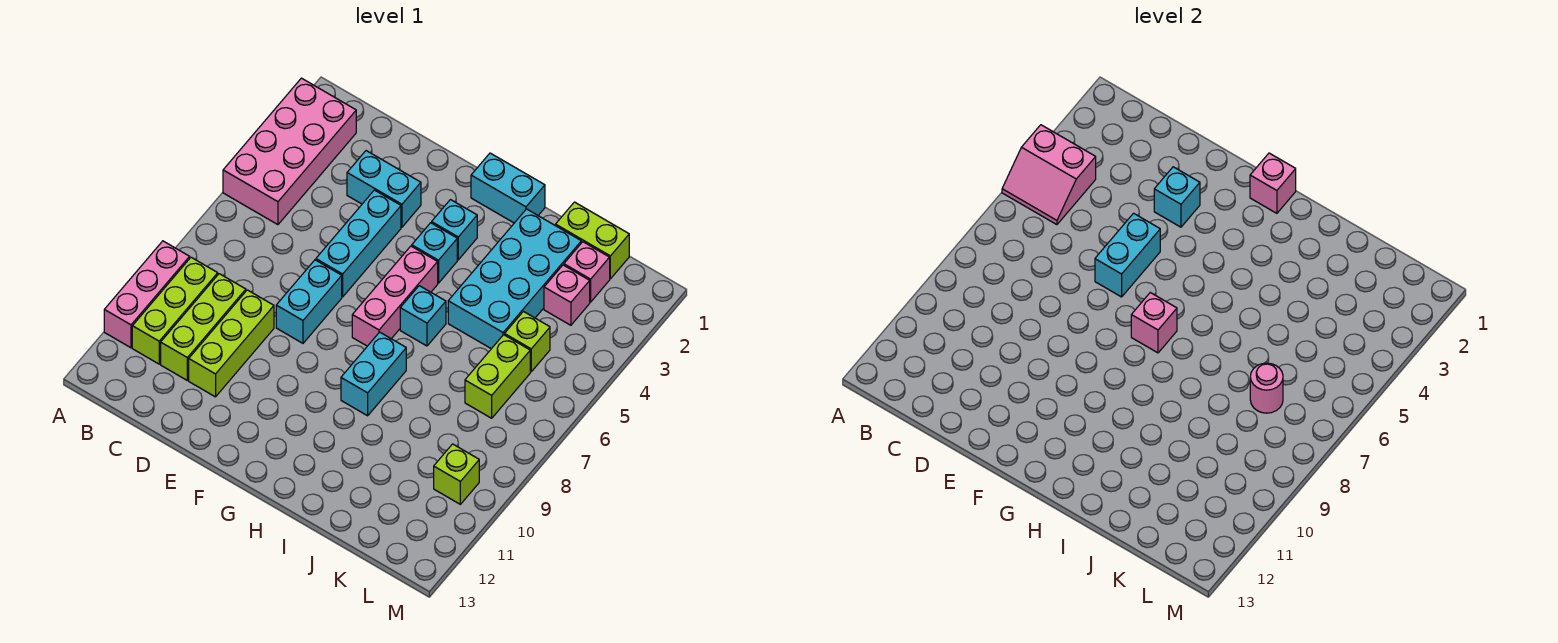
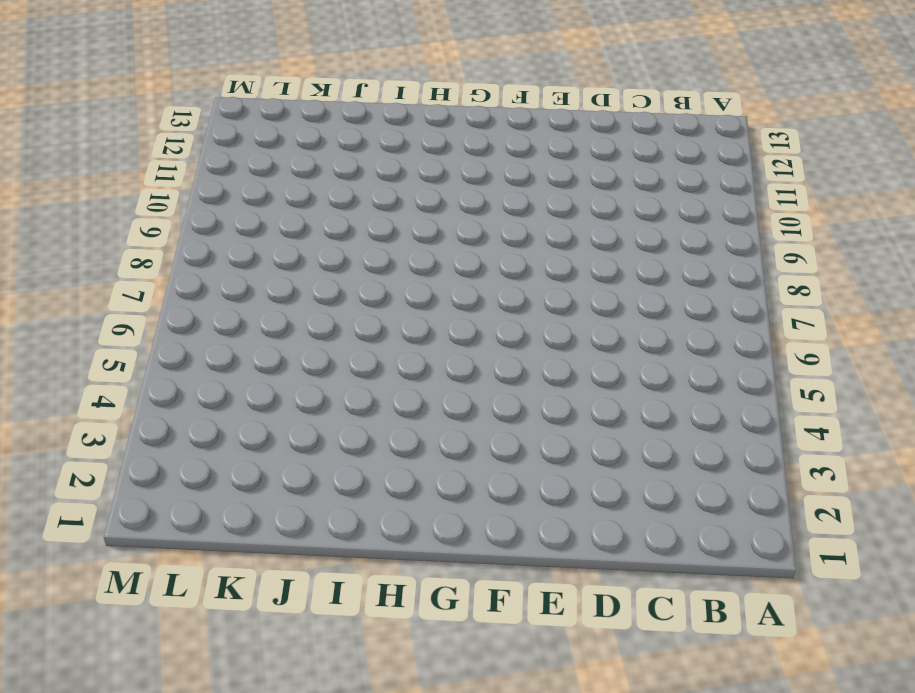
none -> pink 2x4 brick [223,78,356,225]
none -> pink 1x3 brick [104,241,190,348]
none -> lime 1x3 brick [132,257,218,364]

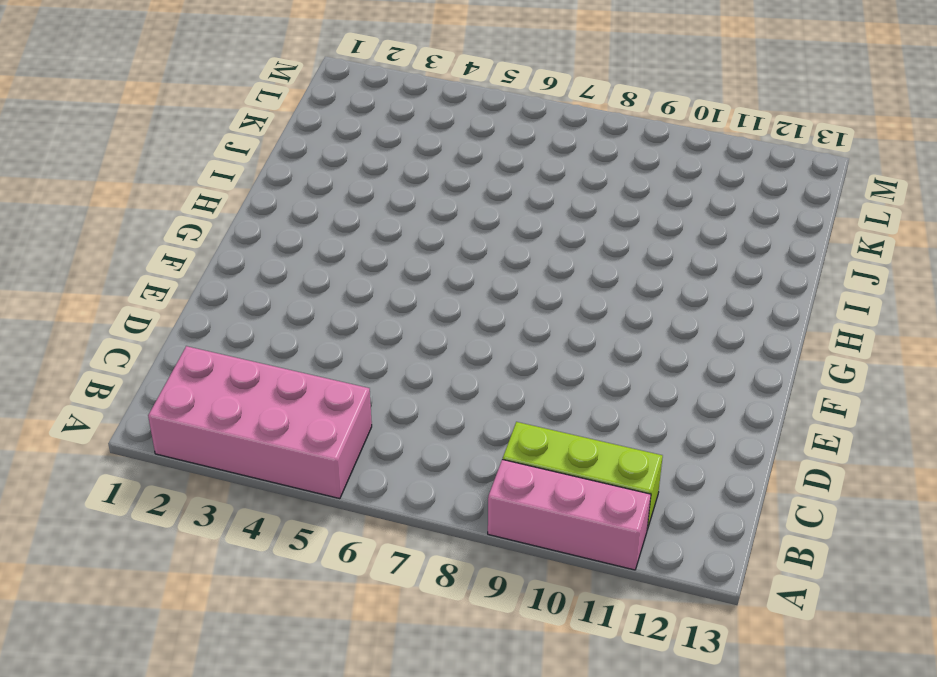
none -> lime 1x3 brick [161,274,246,380]
none -> cyan 1x2 brick [347,151,421,227]
none -> lime 1x3 brick [189,290,274,397]

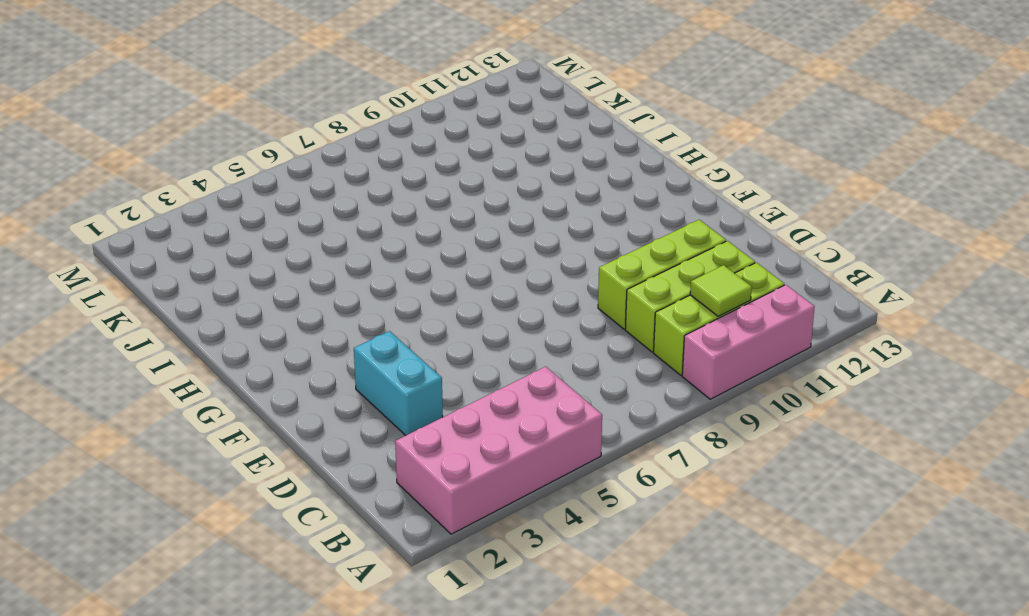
lime 1x1 tile [690,265,752,316] -> none
none -> cyan 1x3 brick [316,190,401,297]
none -> cyan 1x2 brick [276,260,342,343]
none -> cyan 1x2 brick [471,153,545,223]

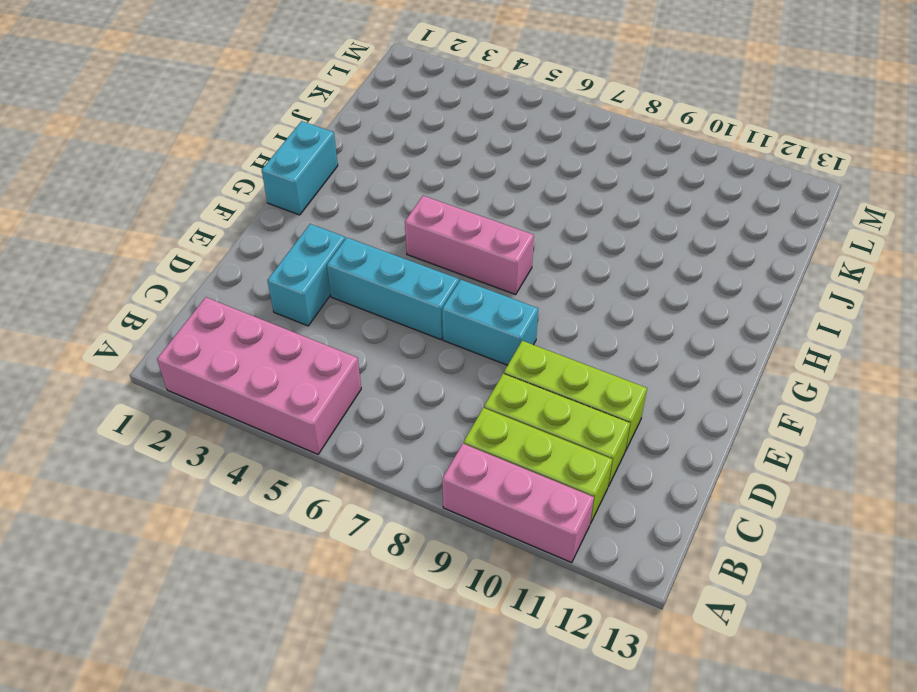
none -> cyan 1x1 brick [432,200,477,260]
none -> cyan 1x1 brick [412,223,457,283]
none -> cyan 1x1 brick [400,286,446,346]

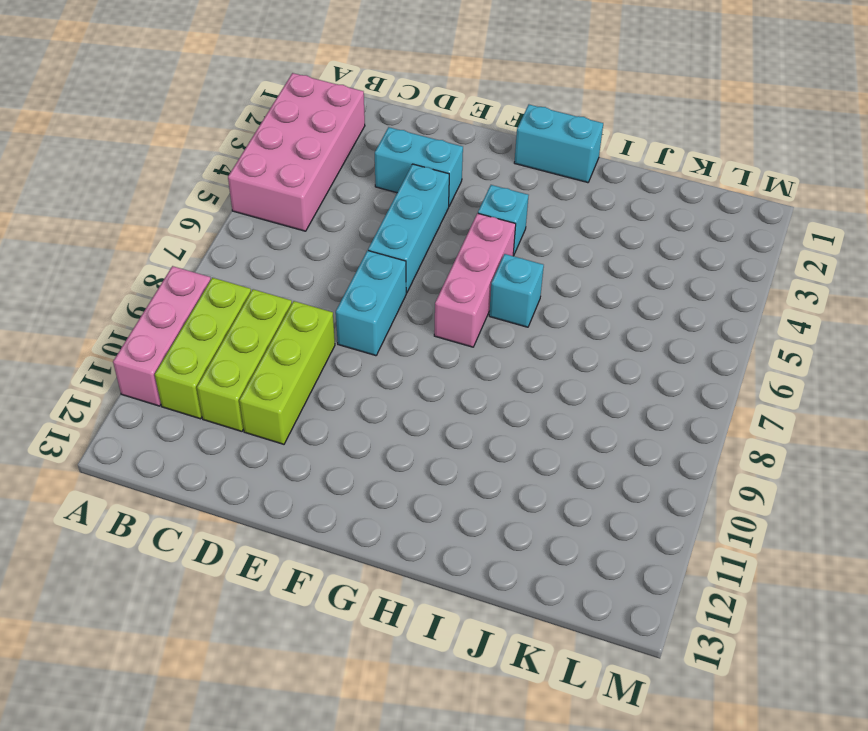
none -> cyan 1x1 brick [432,200,477,260]
none -> cyan 1x2 brick [341,332,406,416]
none -> cyan 2x4 brick [448,209,581,349]

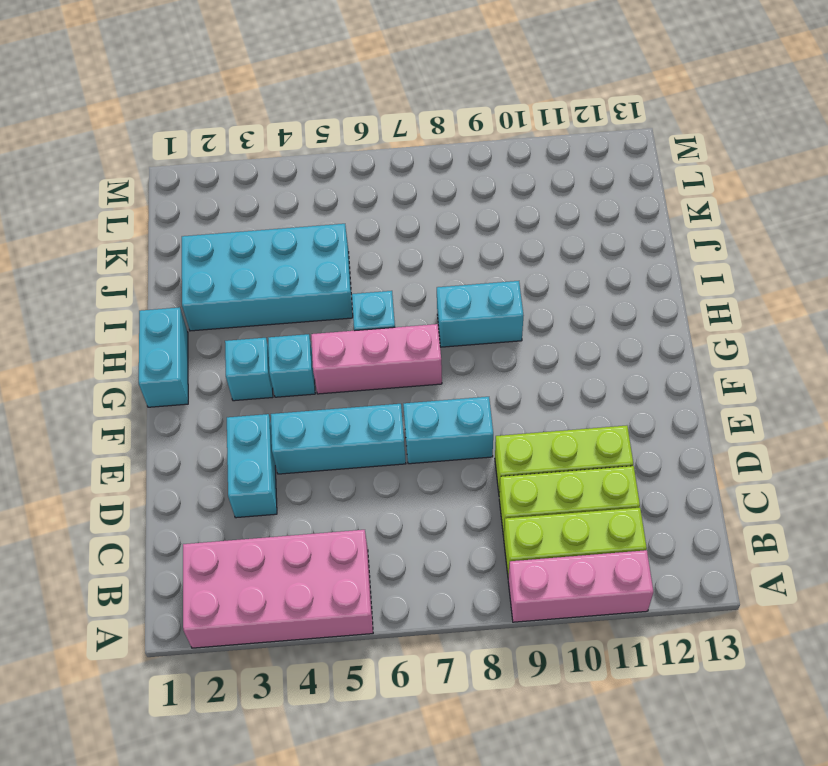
none -> lime 1x2 brick [556,202,629,279]
none -> pink 1x1 brick [564,242,610,302]
none -> pink 1x1 brick [544,265,590,325]

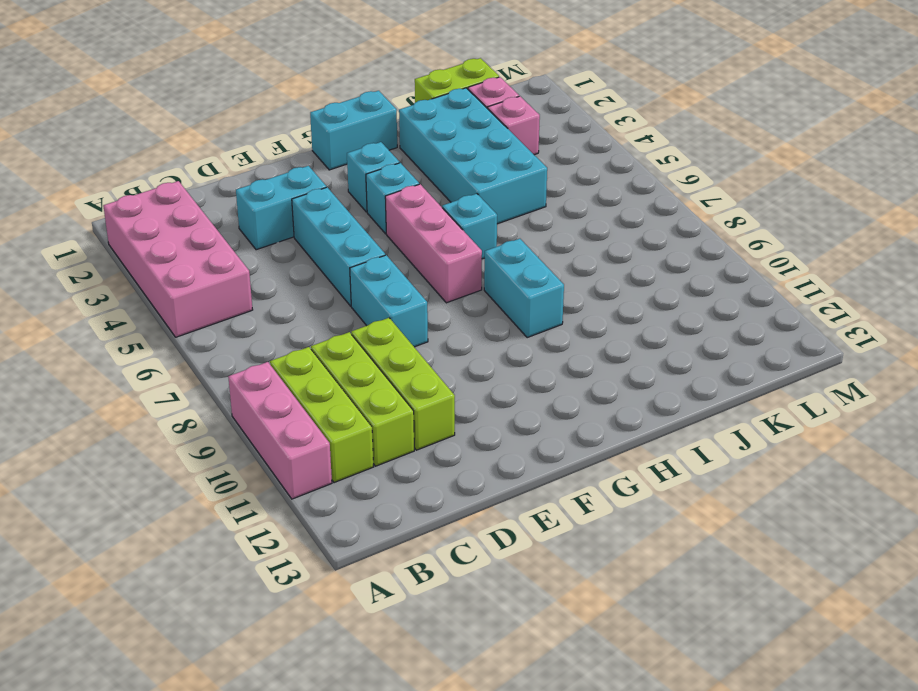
none -> lime 1x1 brick [505,312,550,372]
none -> lime 1x2 brick [465,335,530,418]
none -> lime 1x1 brick [434,444,479,504]

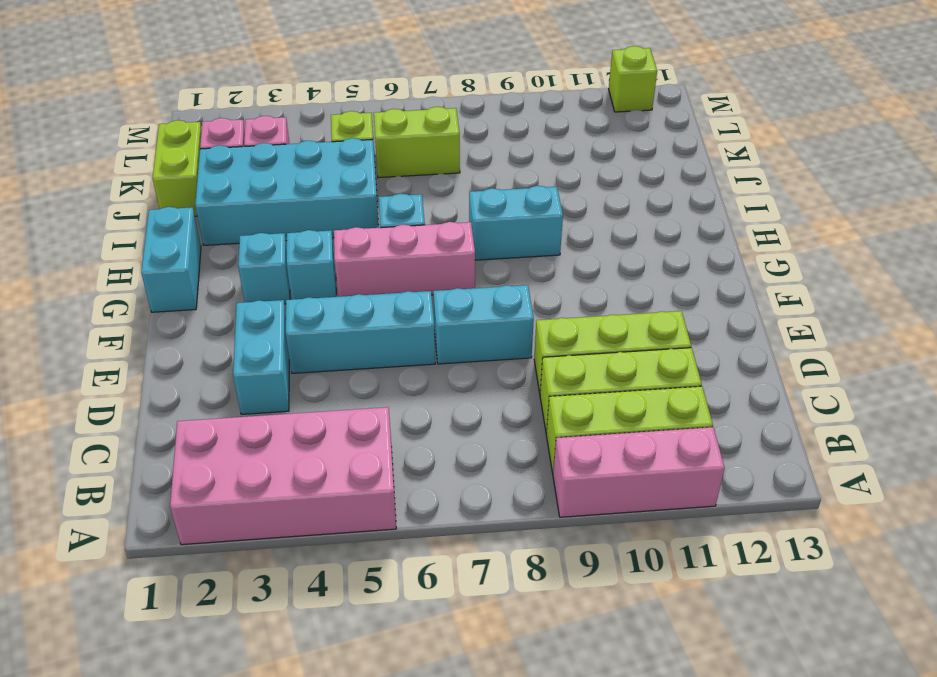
lime 1x1 brick [609,46,657,112] -> lime 1x1 brick moved to [434,444,479,504]
none -> pink 2x2 slope [1002,125,1096,225]
none -> cyan 1x1 brick [1154,167,1200,227]
none -> cyan 1x2 brick [1095,213,1160,297]

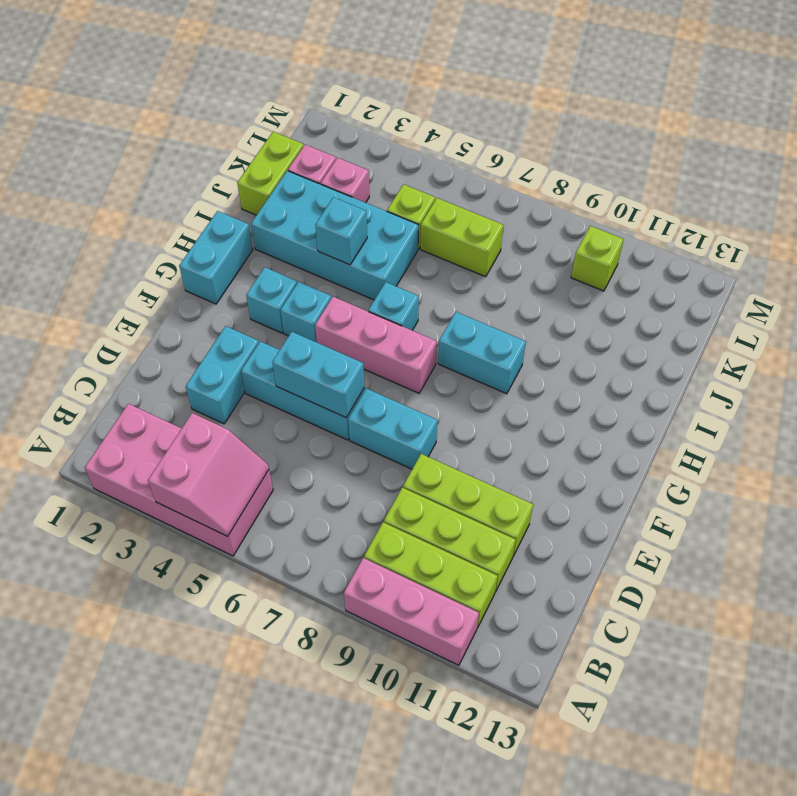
cyan 1x1 brick [315,197,367,265] -> cyan 1x1 brick moved to [1154,167,1200,227]
none -> pink 1x1 brick [1250,153,1296,213]
none -> pink 1x1 brick [1131,293,1177,353]
none -> pink 1x1 round brick [1250,363,1283,413]

